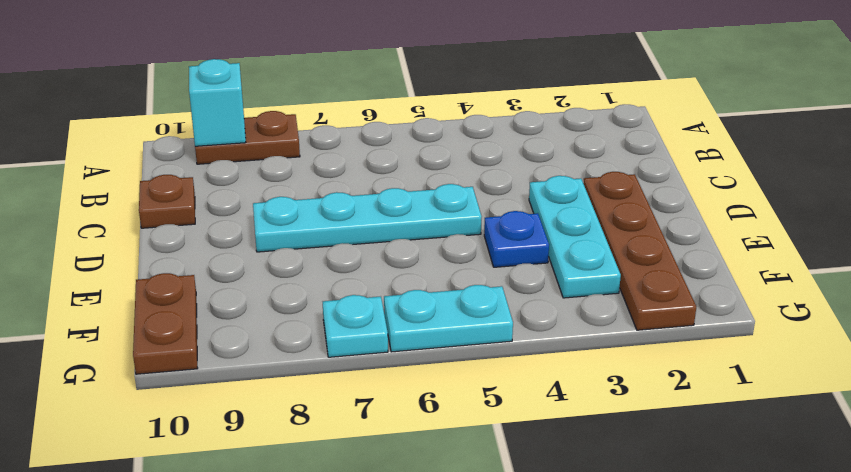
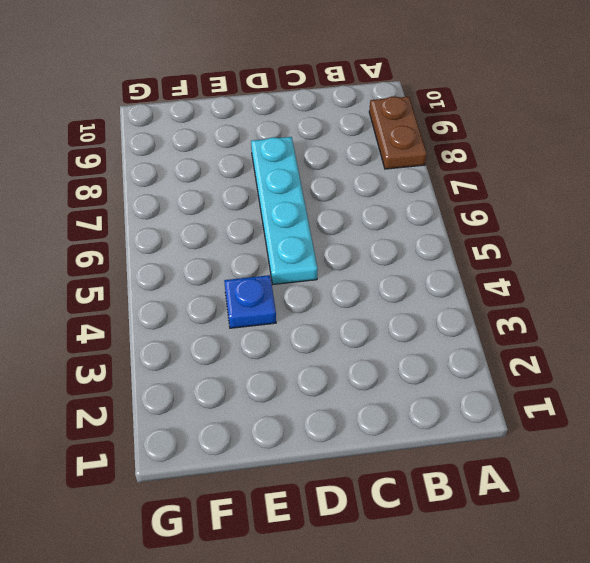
none -> brown 1x1 plate [139,175,195,228]
none -> brown 1x4 plate [583,172,696,330]

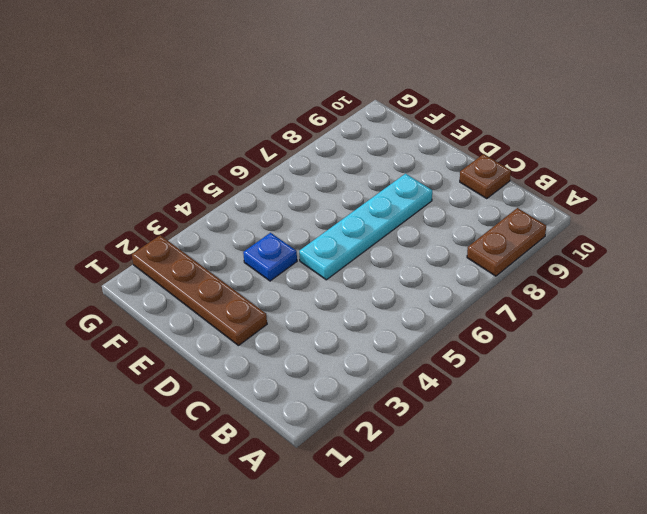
none -> cyan 1x3 plate [529,176,621,298]
none -> brown 1x2 plate [133,273,198,374]

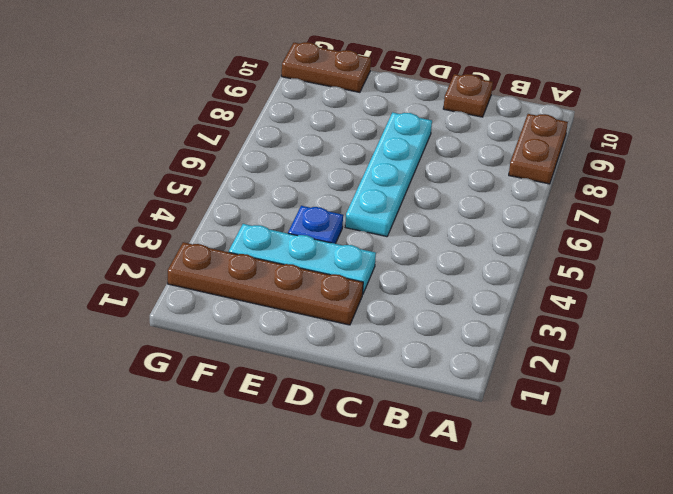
none -> cyan 1x2 plate [384,285,513,352]
none -> cyan 1x1 plate [323,295,388,357]

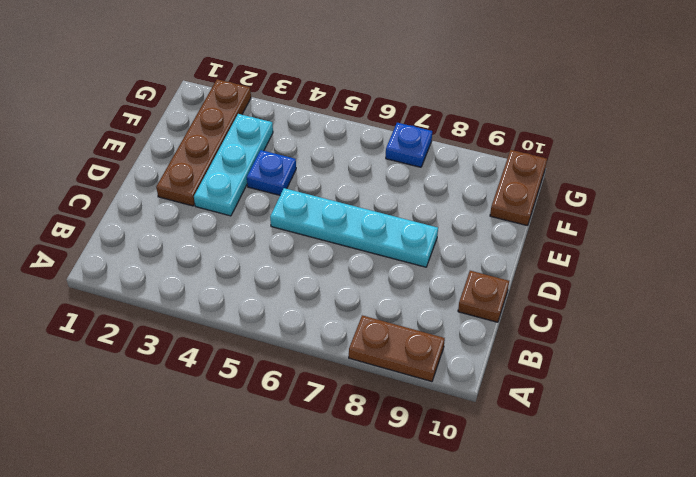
blue 1x1 plate [386,123,432,167] -> cyan 1x1 plate [323,295,388,357]
none -> cyan 1x2 plate [384,285,513,352]
none -> cyan 1x1 brick [189,59,246,146]

